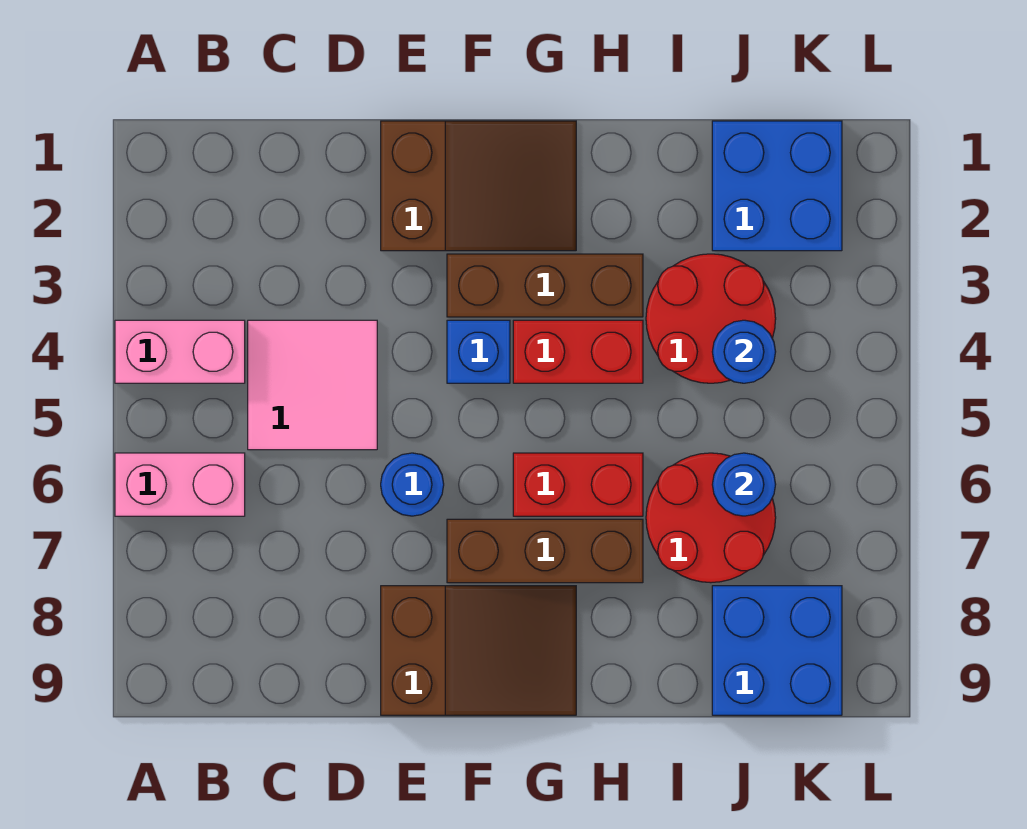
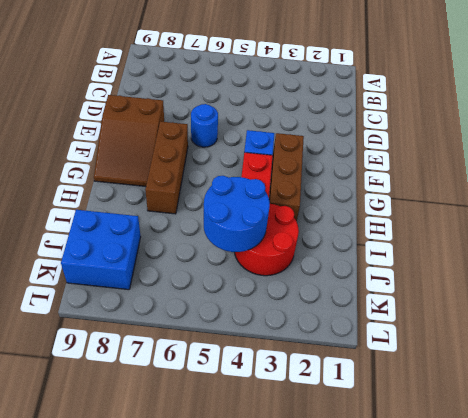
blue 2x2 round brick [204,176,270,252] -> blue 1x1 round brick [712,320,776,383]
none -> pink 1x2 brick [115,320,245,383]
none -> pink 1x2 brick [115,453,245,516]
none -> pink 2x2 tile [248,320,377,450]

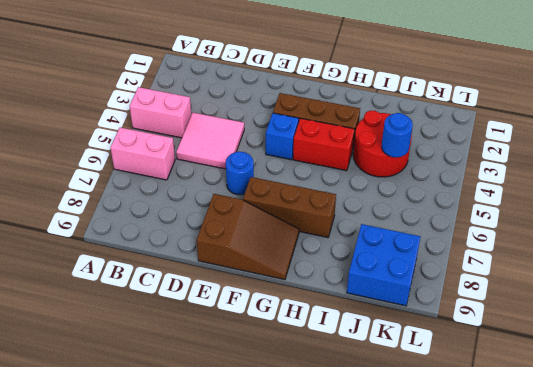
none -> brown 2x3 slope [381,121,576,251]
none -> red 1x2 brick [513,453,643,516]
none -> red 2x2 round brick [646,453,776,583]

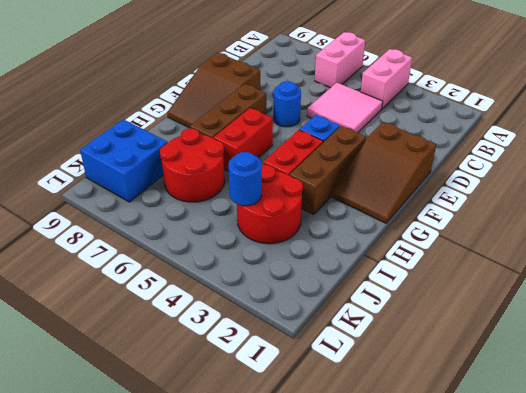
none -> blue 2x2 brick [712,121,842,251]
none -> blue 1x1 round brick [712,453,776,516]

